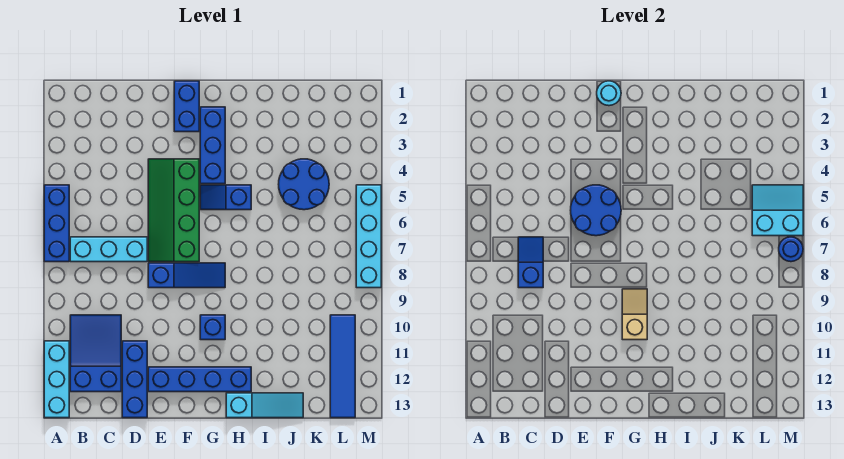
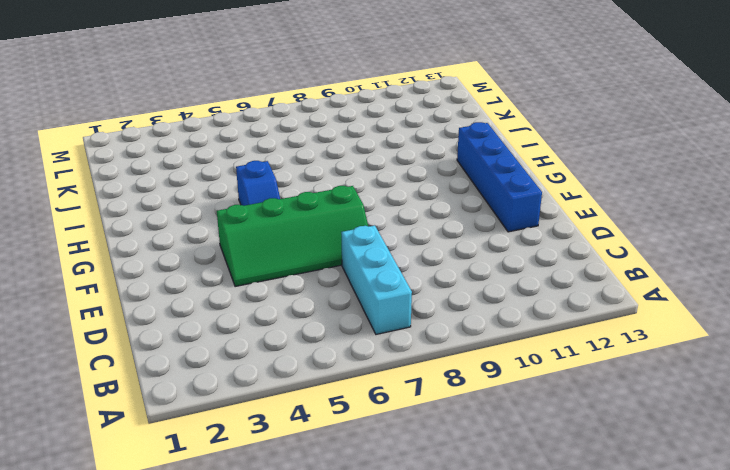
none -> blue 1x3 brick [44,185,69,262]
none -> cyan 1x3 brick [44,341,69,418]
none -> blue 2x3 slope [70,315,121,392]

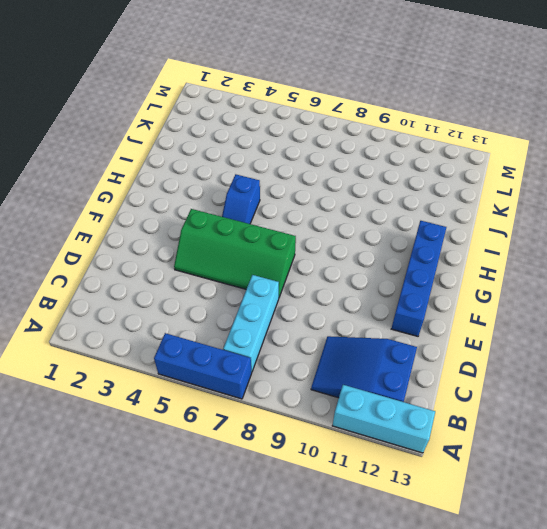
none -> blue 1x3 brick [122,341,147,418]
none -> blue 1x3 slope [148,263,225,288]
none -> blue 1x2 brick [174,81,199,132]

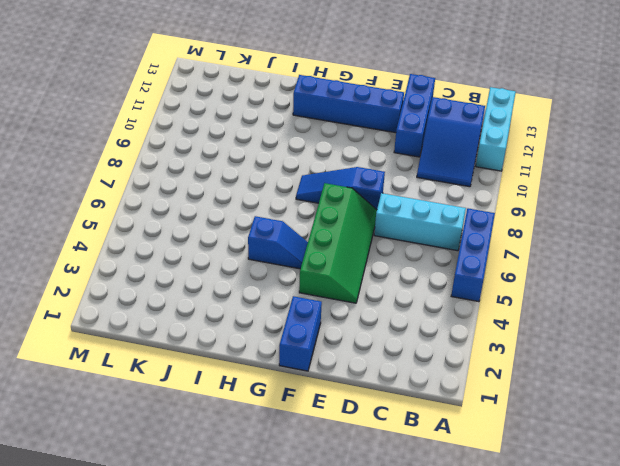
none -> blue 1x3 brick [200,107,225,184]
none -> blue 1x1 brick [200,315,225,340]
none -> cyan 1x3 slope [226,393,303,418]

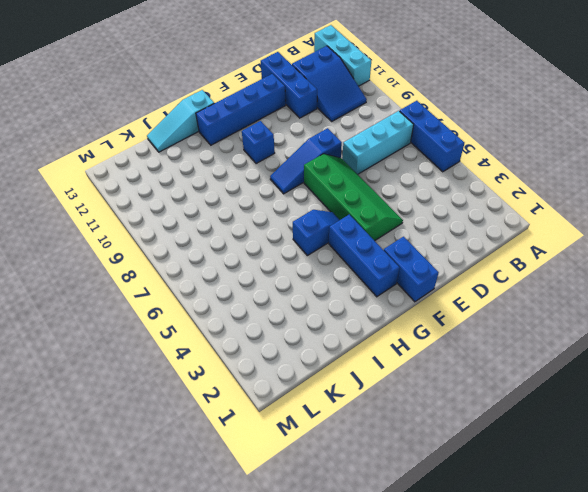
none -> blue 2x2 round brick [279,159,329,210]
none -> blue 1x4 tile [330,315,355,418]
none -> cyan 1x4 brick [356,185,381,288]

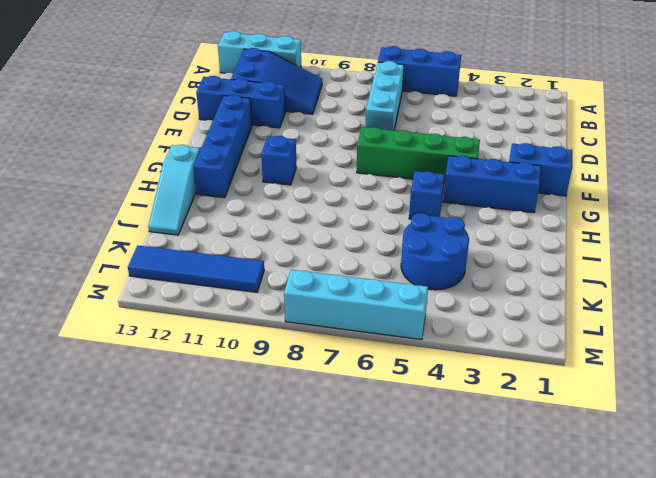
none -> blue 1x3 slope [148,263,225,288]
none -> blue 1x2 slope [518,237,543,288]
none -> blue 2x2 round brick [571,185,621,236]

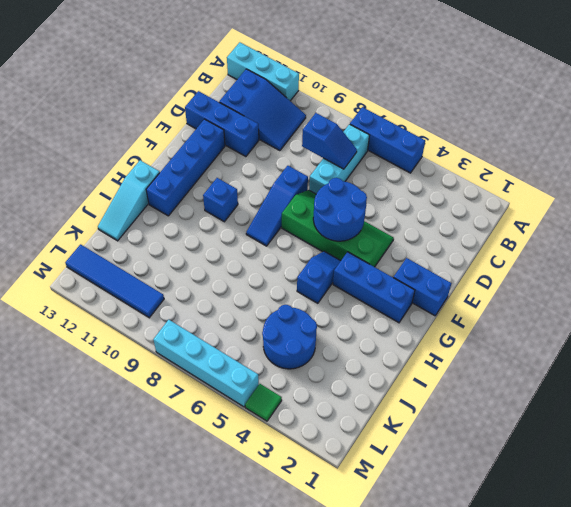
green 1x1 tile [245,384,282,421] -> none
none -> cyan 1x1 round brick [597,81,621,106]
none -> tan 1x2 slope [622,289,647,340]
none -> cyan 2x2 slope [752,185,803,236]

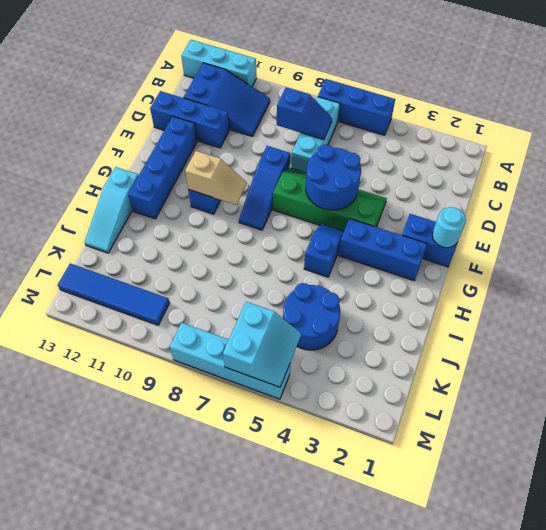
none -> blue 1x1 round brick [779,237,803,262]

